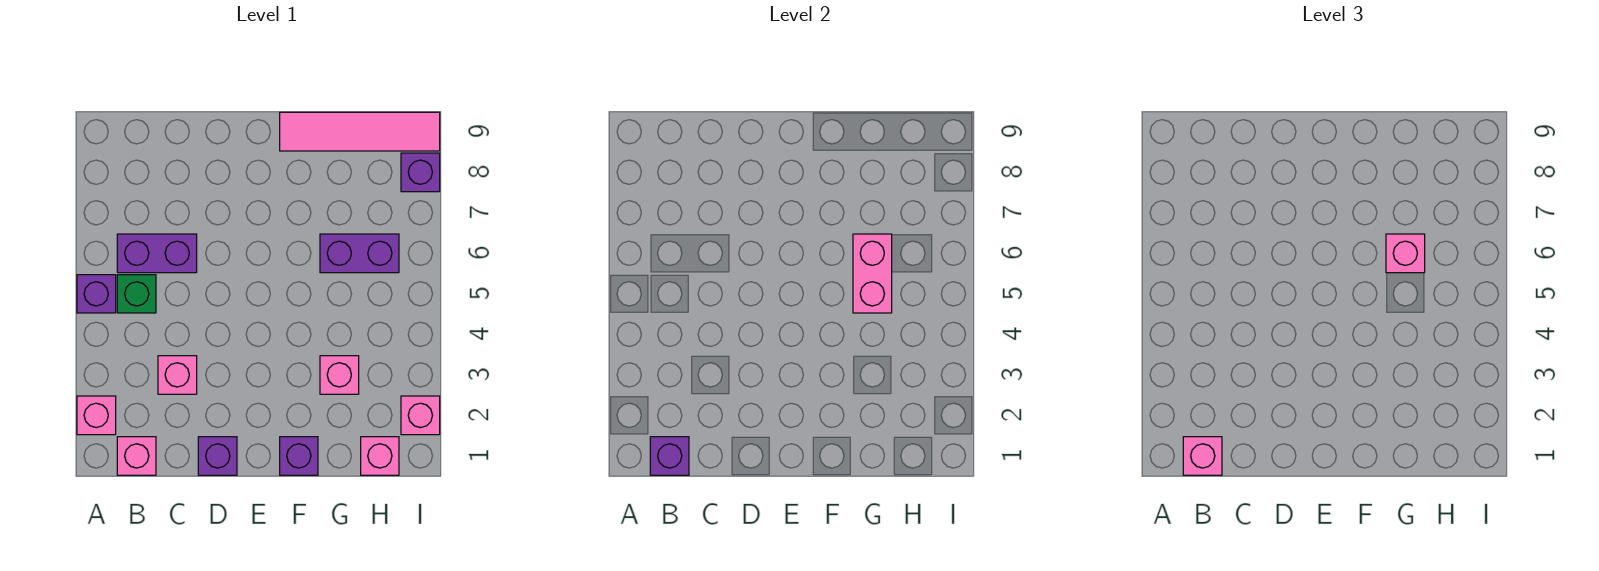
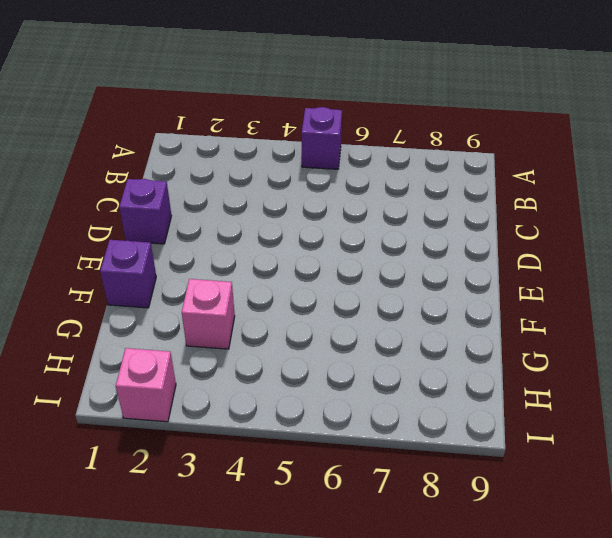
none -> pink 1x1 brick [77,396,116,435]
none -> pink 1x1 brick [117,437,156,475]
none -> green 1x1 brick [117,275,156,313]

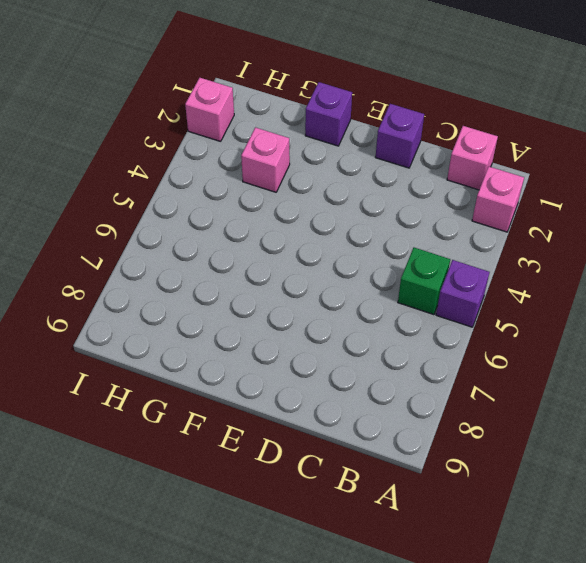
none -> purple 1x2 brick [117,234,197,273]
none -> pink 1x1 brick [158,356,197,394]
none -> pink 1x4 tile [280,112,440,151]

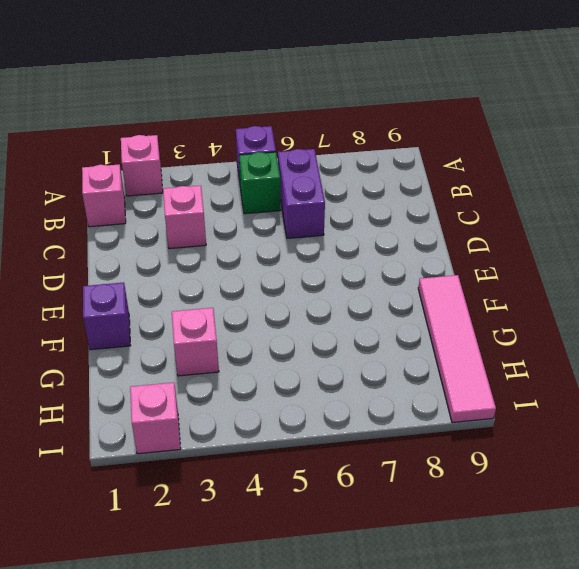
none -> purple 1x1 brick [198,437,237,475]
none -> purple 1x2 brick [320,234,399,273]
none -> pink 1x1 brick [361,437,399,475]

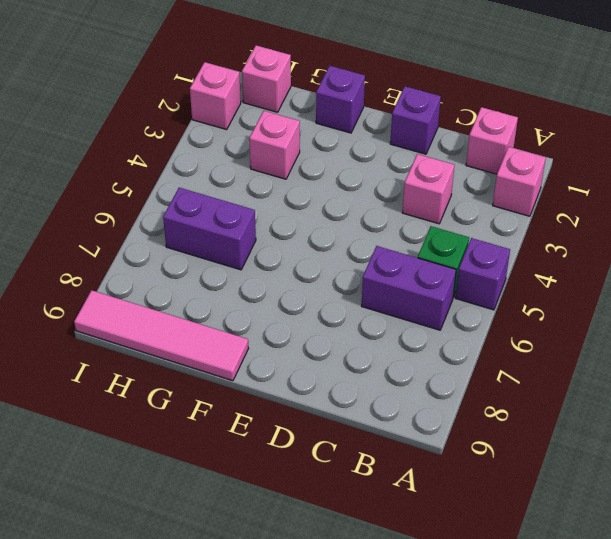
none -> purple 1x1 brick [401,153,440,192]
none -> purple 1x1 brick [650,437,689,475]
none -> pink 1x2 brick [853,234,892,313]

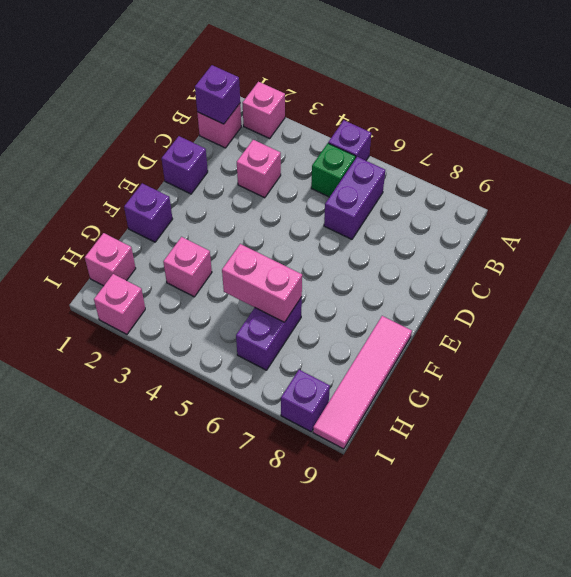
none -> pink 1x1 brick [1183,437,1222,475]
none -> pink 1x1 brick [1386,234,1425,273]

